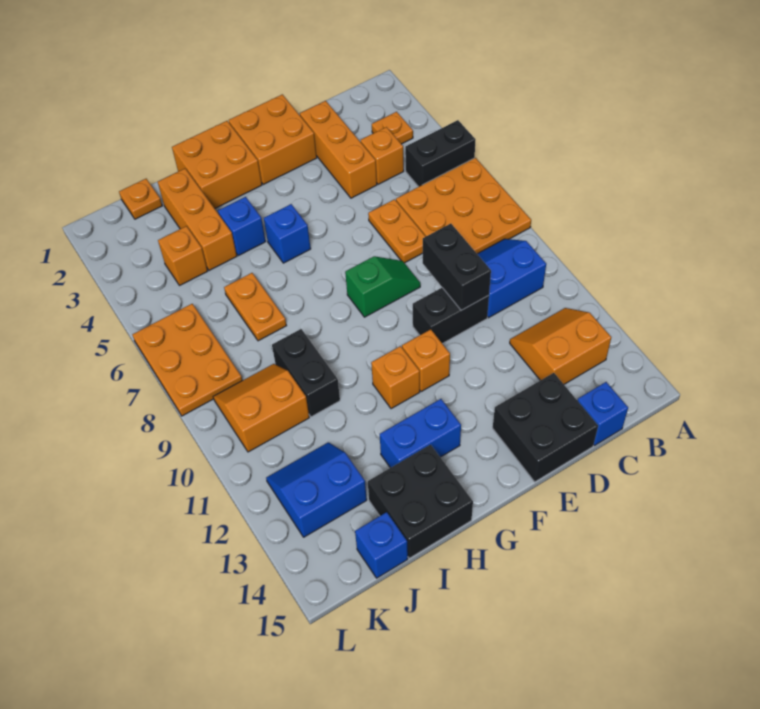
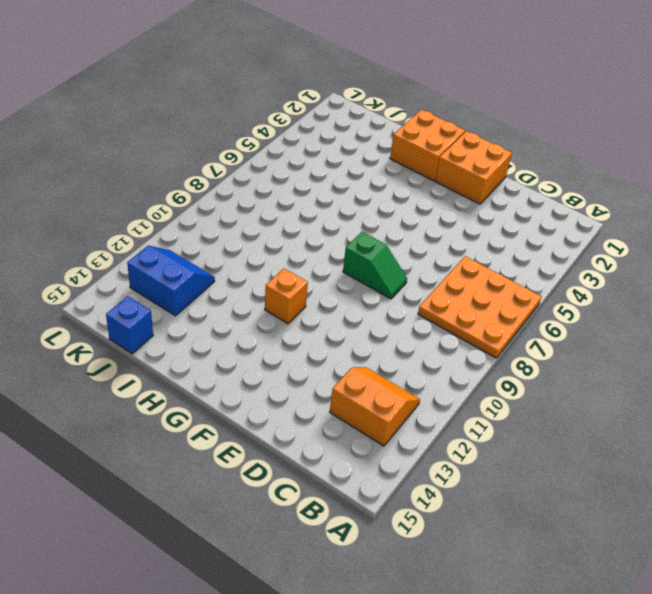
none -> black 1x2 brick [405,120,476,187]
none -> orange 1x1 plate [372,112,413,144]
none -> blue 2x2 slope [478,239,546,318]
none -> orange 1x1 brick [361,127,404,184]

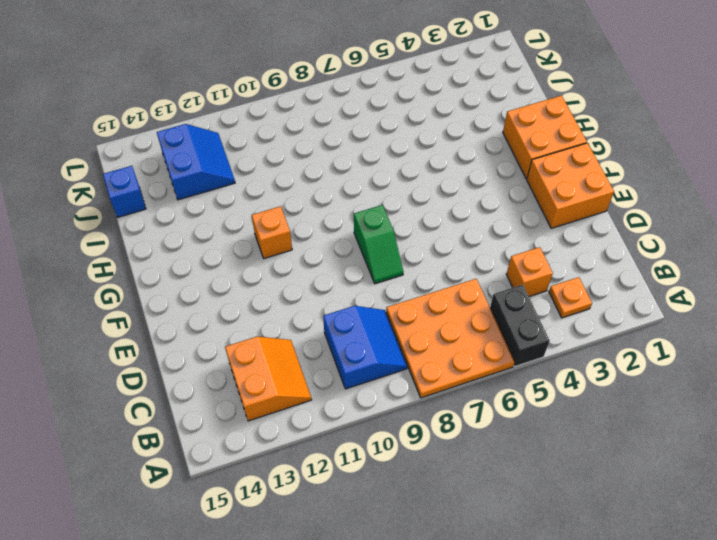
none -> blue 1x1 brick [577,382,628,445]
none -> orange 1x3 brick [300,101,377,198]
none -> orange 1x2 plate [368,199,426,263]
none -> black 1x2 brick [413,288,489,344]

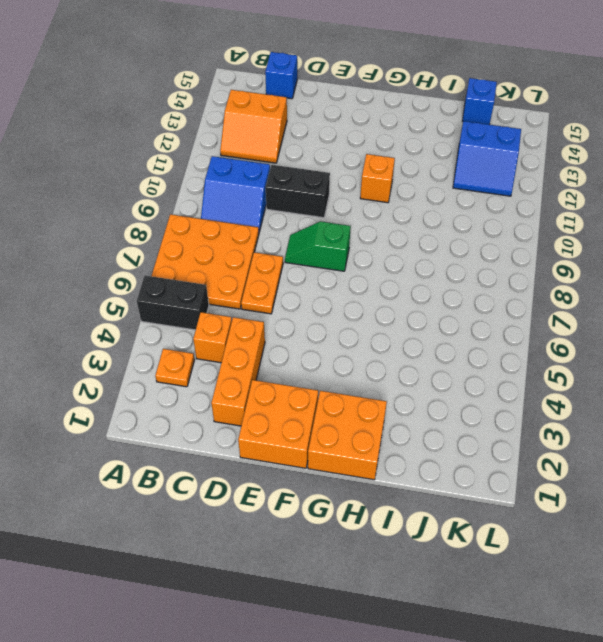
none -> black 2x2 brick [493,373,598,482]
none -> orange 1x1 brick [402,329,450,392]
none -> blue 1x1 brick [264,204,311,263]
none -> blue 1x2 brick [380,399,461,468]

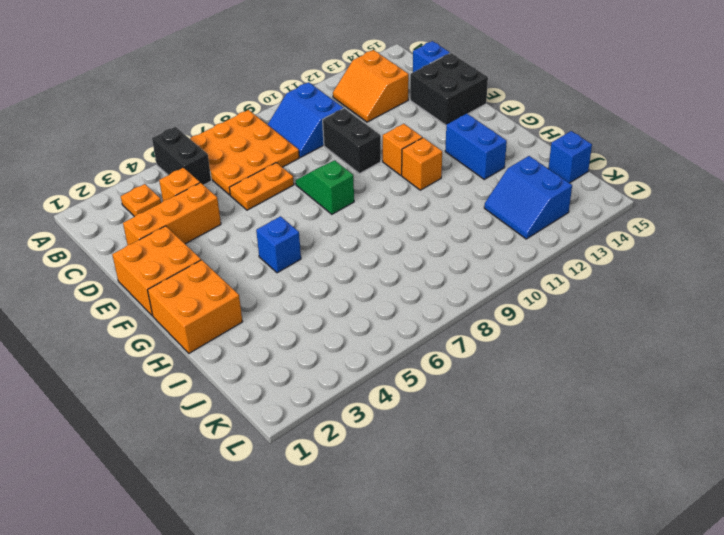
none -> blue 1x1 brick [218,197,266,256]
none -> black 2x2 brick [368,445,473,558]
none -> orange 1x3 brick [158,169,237,271]
none -> orange 1x2 plate [224,273,286,341]

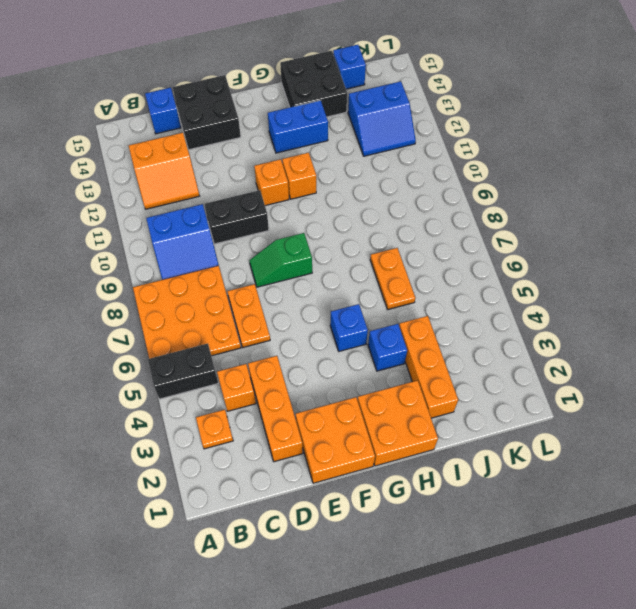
none -> black 1x2 brick [272,329,340,417]
none -> orange 1x1 plate [119,179,162,219]
none -> orange 1x1 brick [158,226,207,286]
none -> orange 2x2 slope [213,364,309,452]

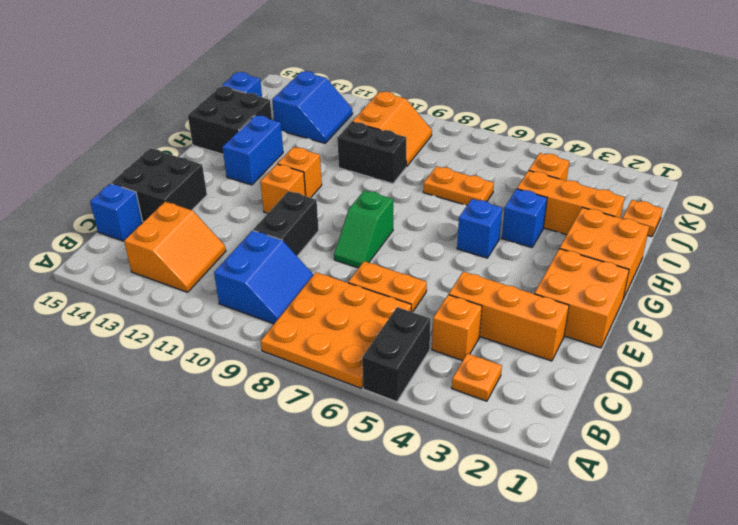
none -> orange 2x3 plate [132,304,242,416]
none -> black 1x2 brick [423,224,491,310]

